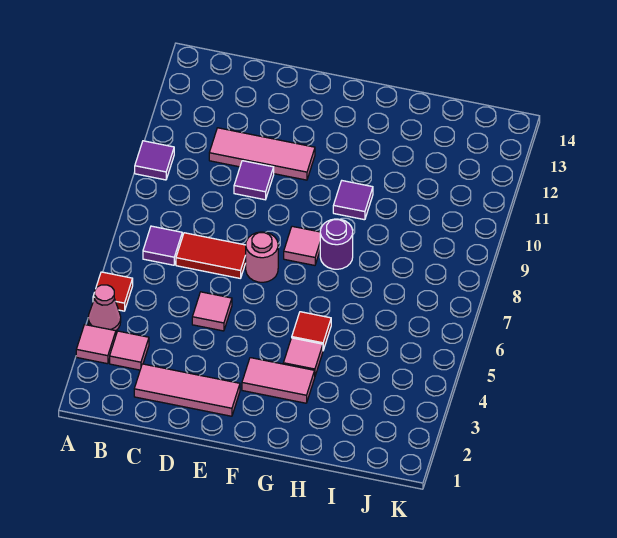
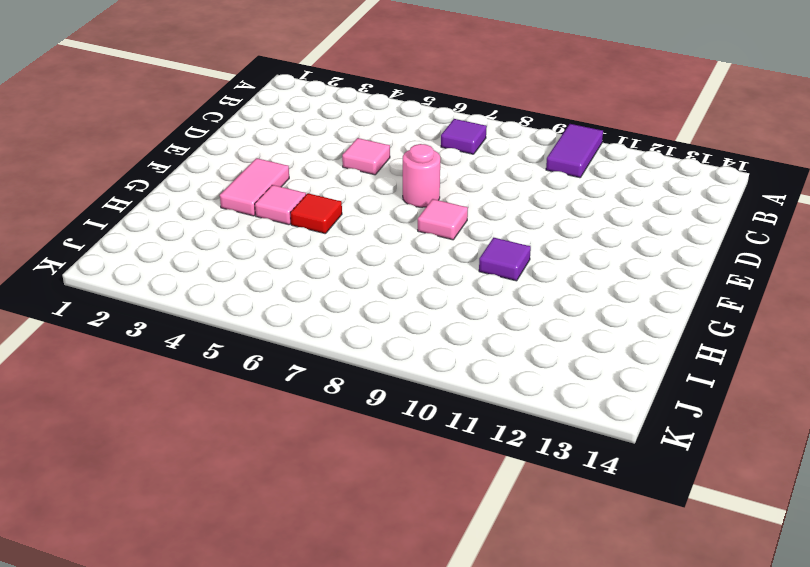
purple 1x2 tile [546,124,603,178] -> purple 1x1 tile [135,141,174,180]
none -> pink 1x1 tile [76,325,116,364]
none -> pink 1x1 cone [88,285,121,331]
none -> red 1x1 tile [93,272,133,311]

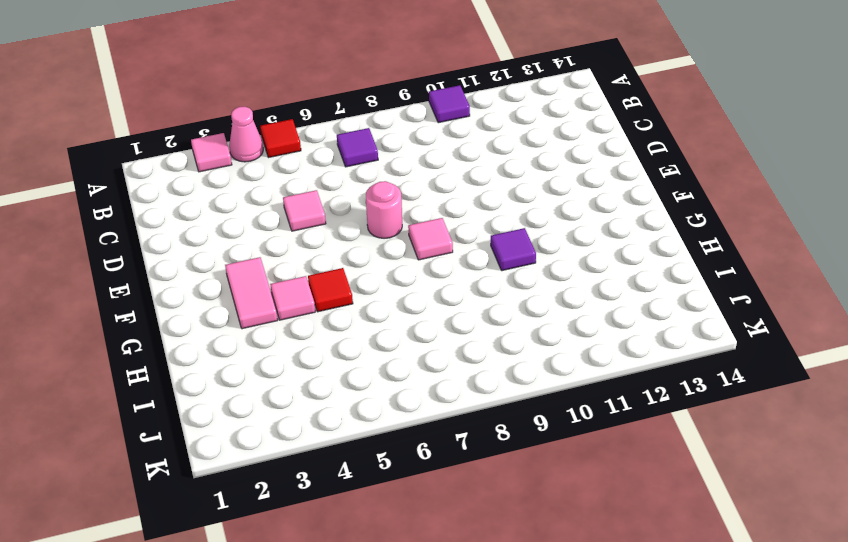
none -> pink 1x1 tile [110,331,149,370]
none -> pink 1x3 tile [134,364,240,416]
none -> red 1x2 tile [176,233,246,278]

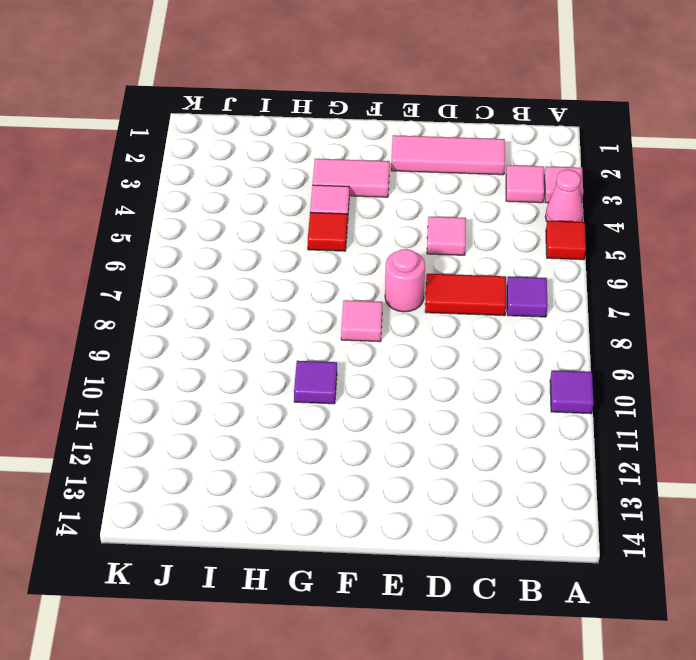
none -> pink 1x3 tile [209,128,315,180]
none -> purple 1x1 tile [234,161,274,200]
none -> purple 1x1 round brick [320,219,353,269]

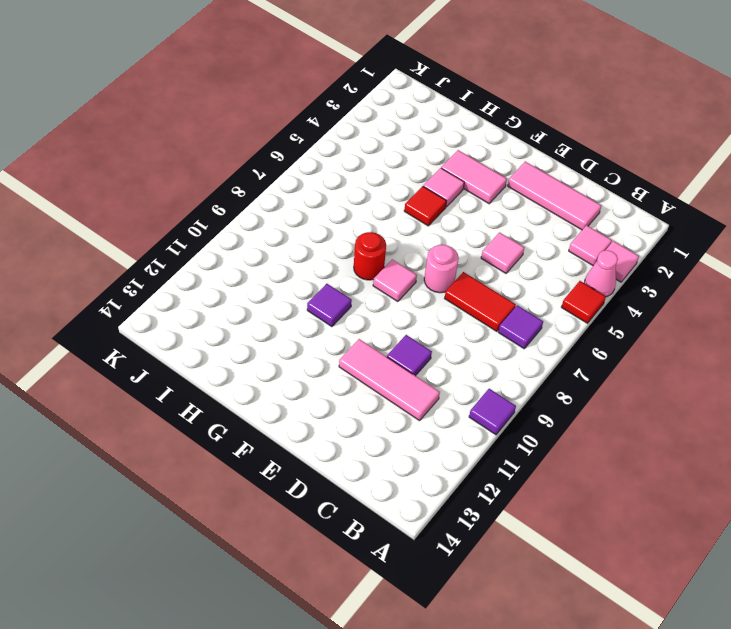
red 1x1 round brick [354,232,386,280] -> purple 1x1 round brick [320,219,353,269]

